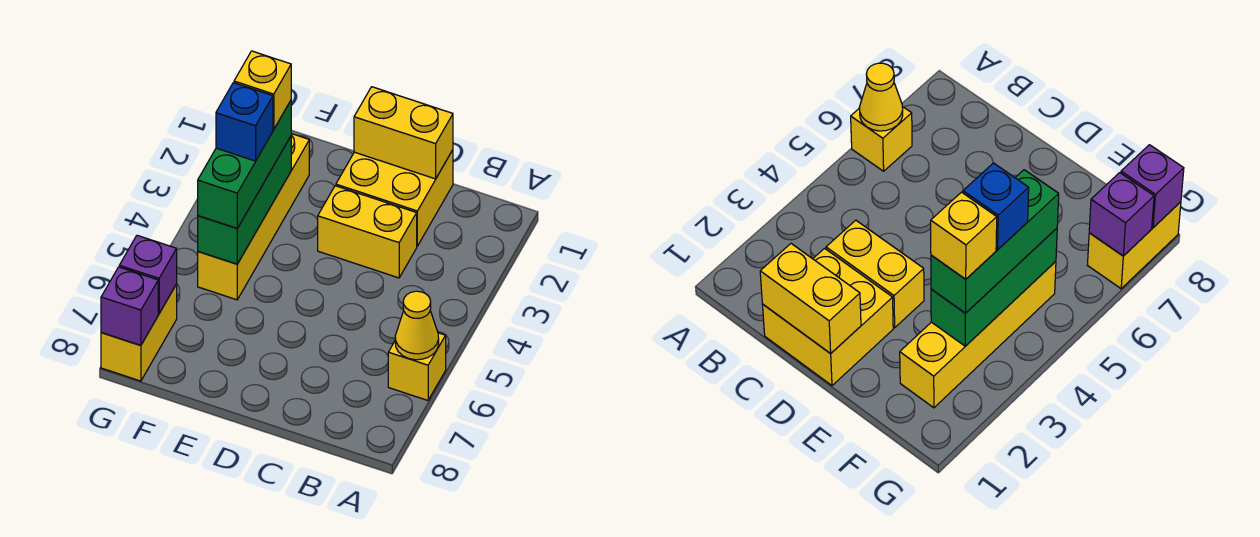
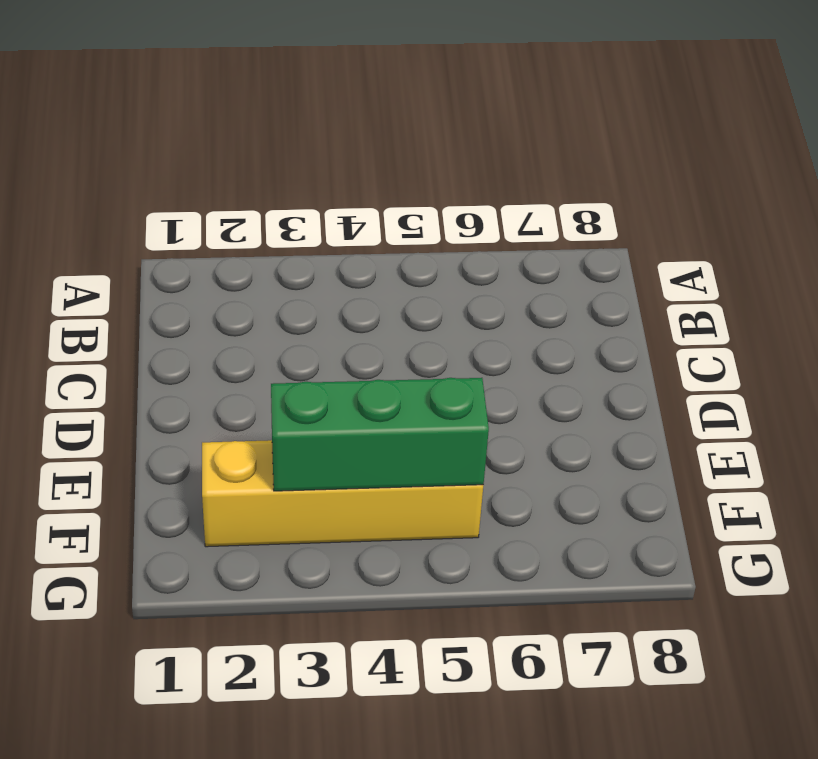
none -> yellow 1x1 brick [388,333,446,400]
none -> yellow 2x2 brick [336,150,453,246]
none -> yellow 1x2 brick [318,186,417,278]

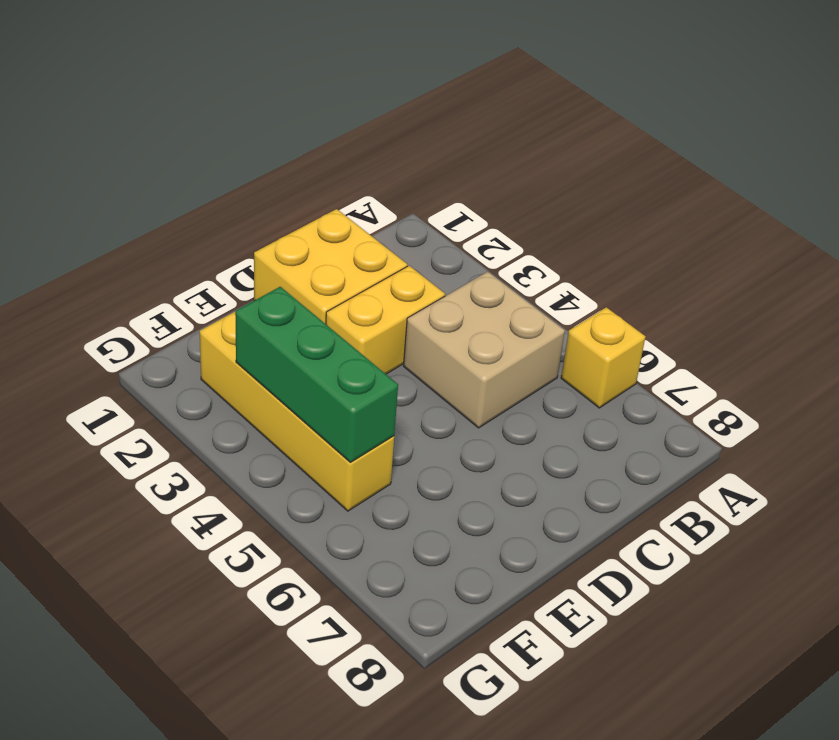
tan 2x2 brick [404,272,565,428] -> none
none -> yellow 1x2 brick [101,284,177,381]
none -> yellow 1x1 cone [395,291,439,360]
none -> yellow 1x2 brick [354,87,453,179]

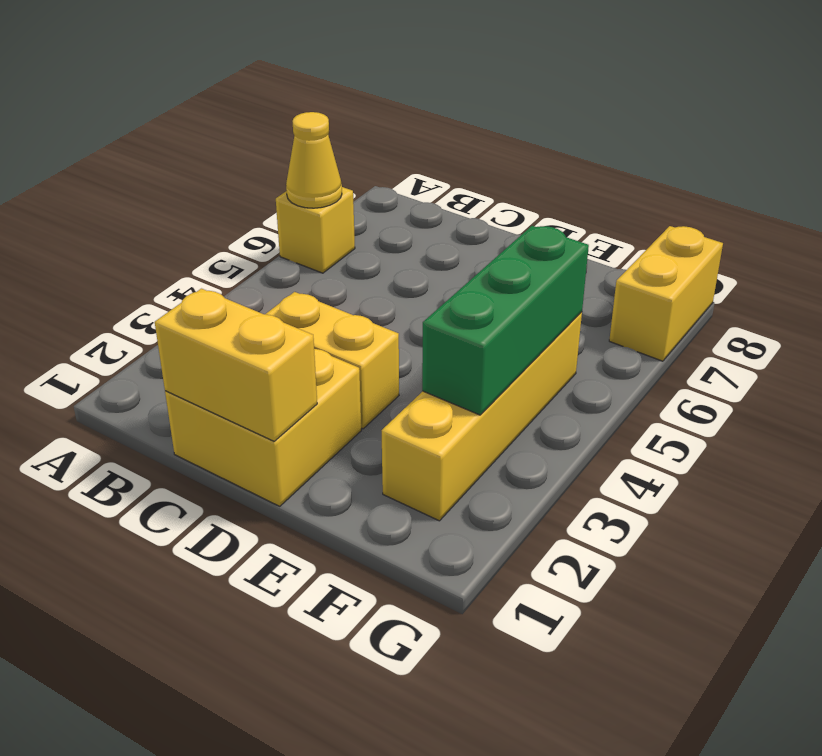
none -> purple 1x1 brick [119,235,177,314]
none -> purple 1x1 brick [101,267,158,345]
none -> green 1x3 brick [198,101,291,228]

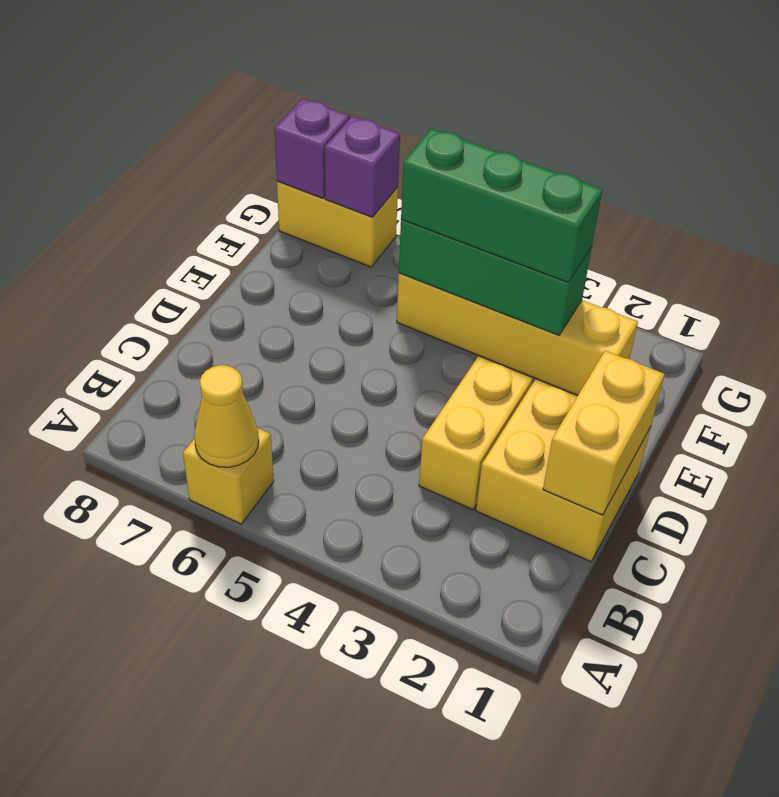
none -> yellow 1x1 brick [234,51,291,129]
none -> blue 1x1 brick [216,83,273,161]

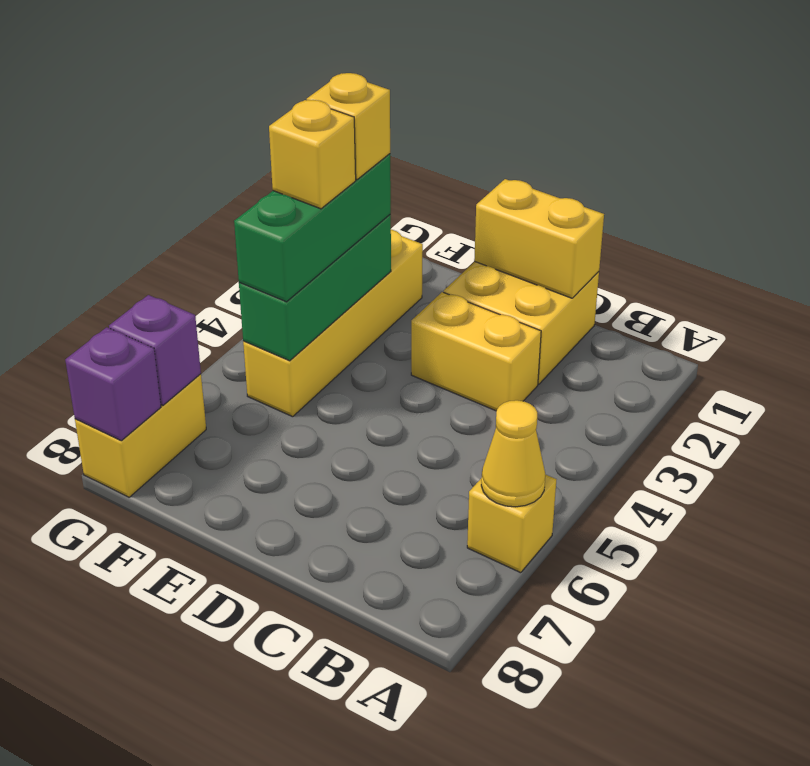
yellow 1x1 brick [269,100,356,209] -> blue 1x1 brick [216,83,273,161]

